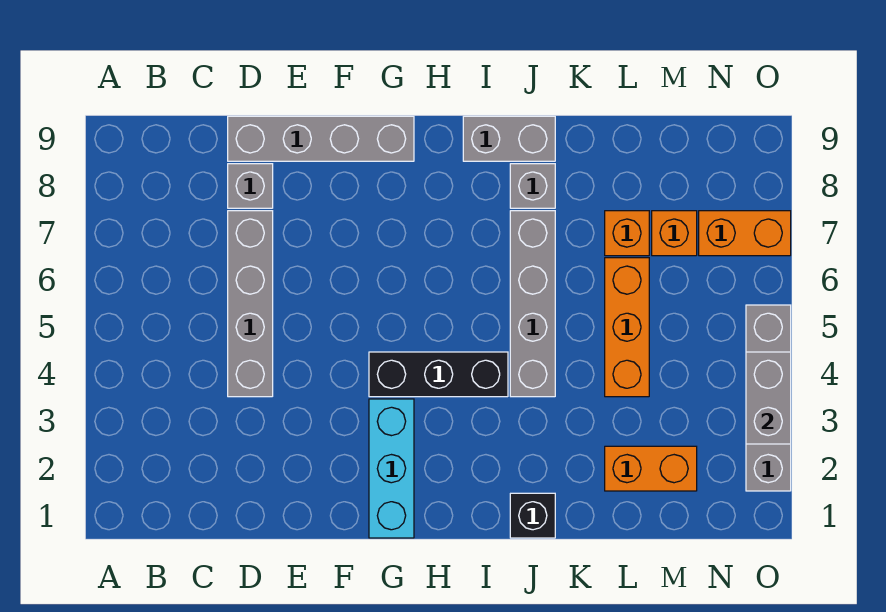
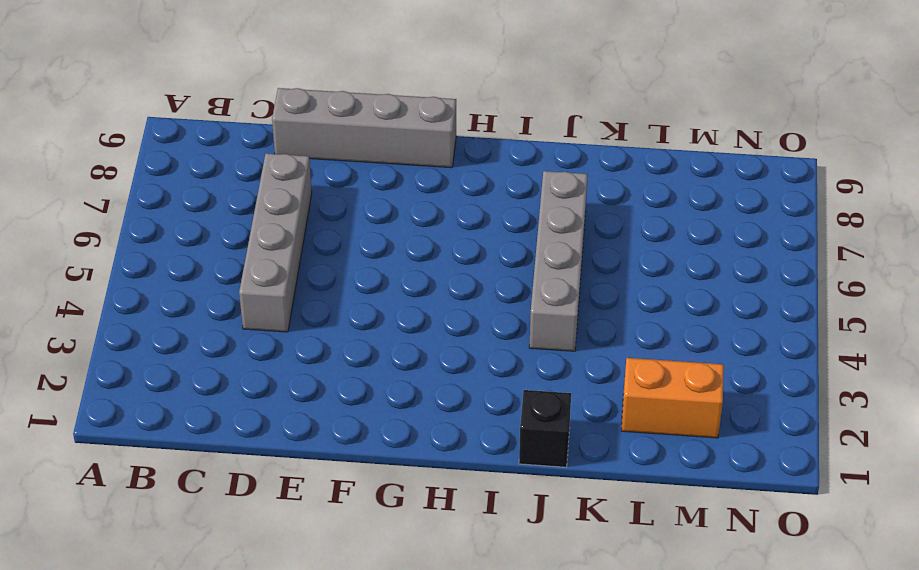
none -> grey 1x1 brick [228,164,273,208]
none -> cyan 1x3 brick [369,399,414,538]
none -> black 1x3 brick [369,352,508,397]

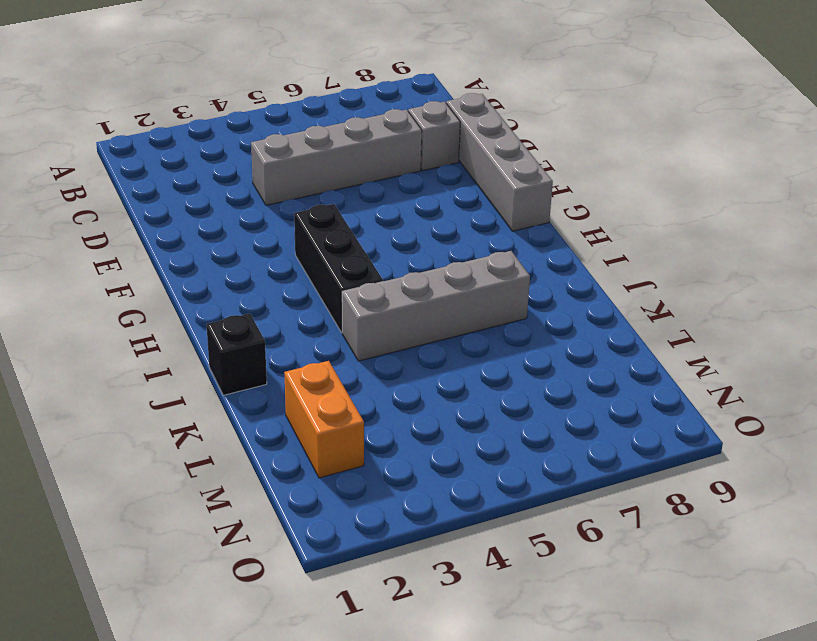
none -> cyan 1x3 brick [369,399,414,538]
none -> grey 1x2 brick [463,116,555,161]
none -> grey 1x1 brick [510,164,555,208]

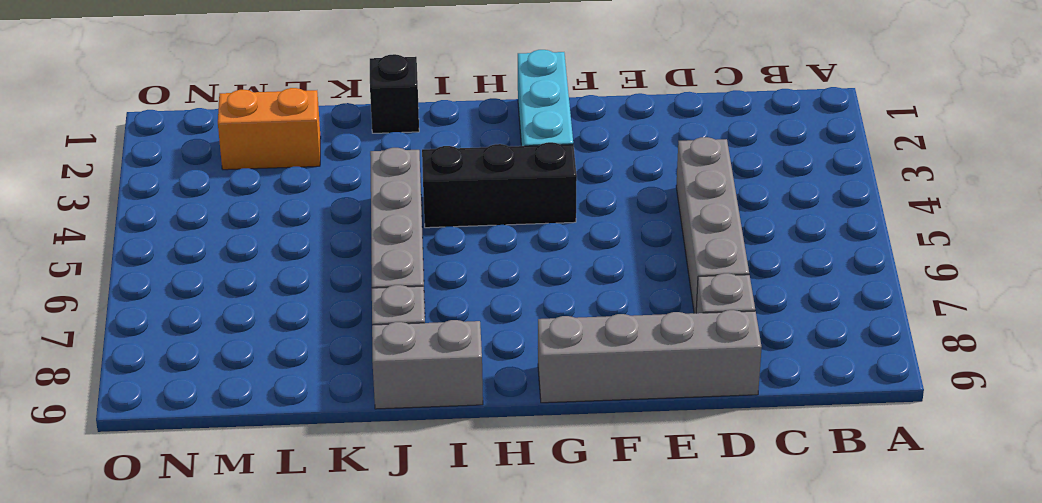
none -> orange 1x3 brick [605,258,649,397]
none -> orange 1x1 brick [605,211,649,256]
none -> orange 1x1 brick [652,211,697,256]

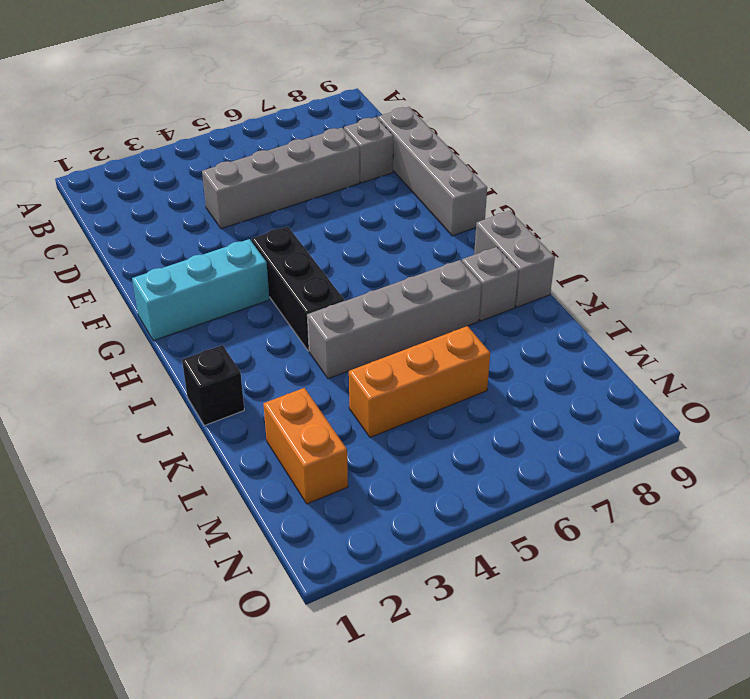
none -> orange 1x1 brick [605,211,649,256]
none -> orange 1x1 brick [652,211,697,256]
none -> orange 1x2 brick [699,211,791,256]

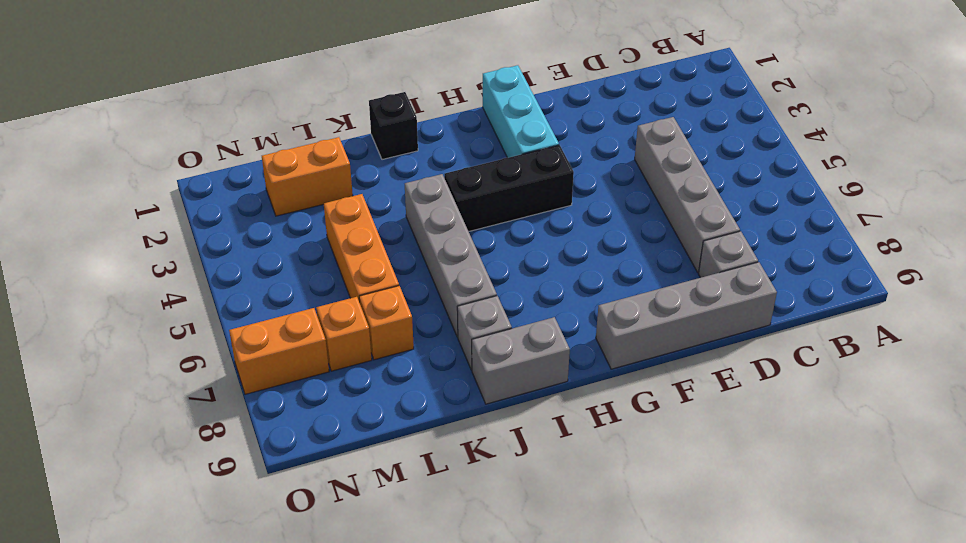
none -> grey 1x4 brick [746,305,791,491]
none -> grey 1x2 brick [746,352,791,444]

